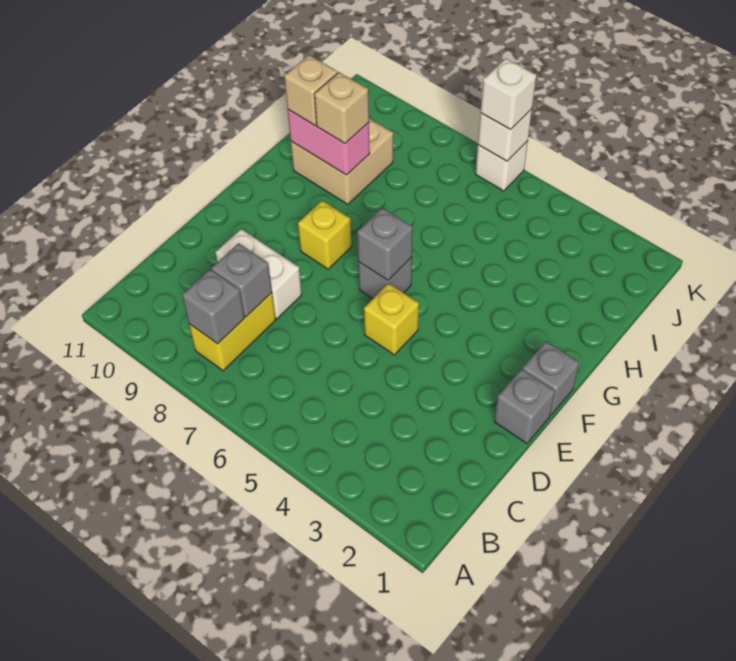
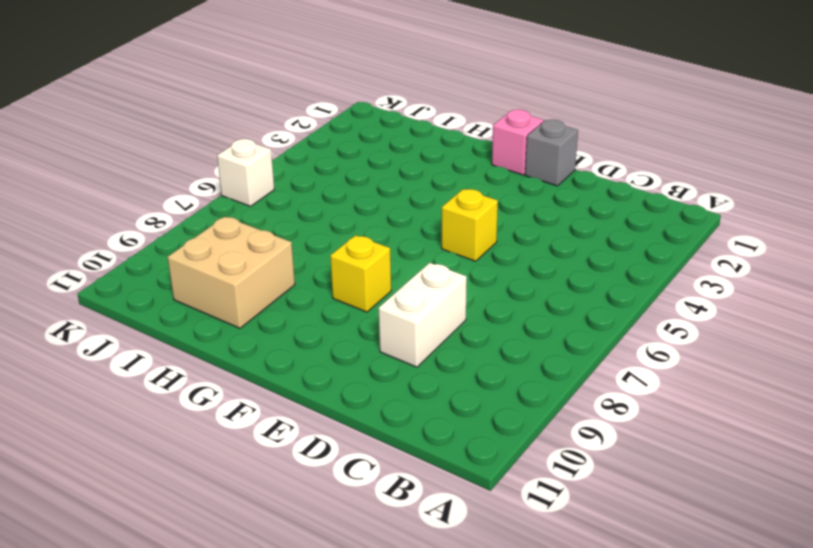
pink 1x1 brick [492,110,544,175] -> grey 1x1 brick [523,342,579,415]
none -> yellow 1x2 brick [189,293,276,371]
none -> grey 1x1 brick [358,257,412,299]
none -> grey 1x1 brick [182,269,245,344]

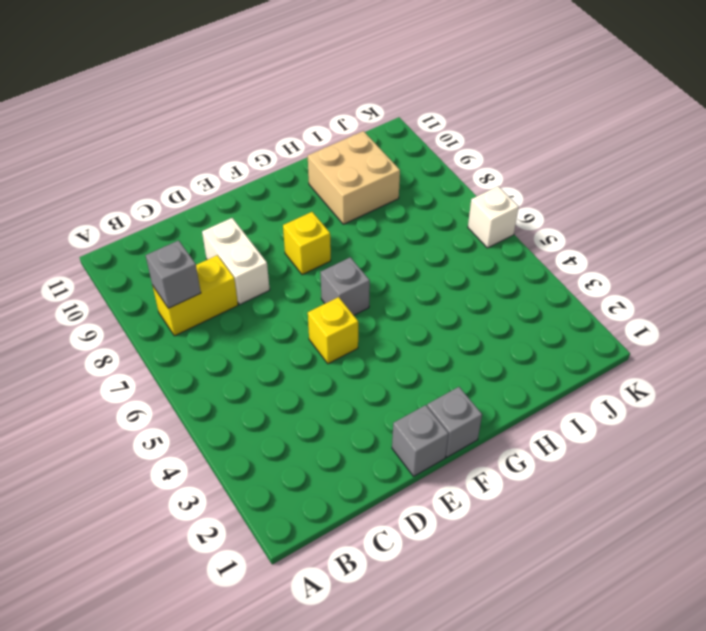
none -> grey 1x1 brick [212,243,272,317]
none -> grey 1x1 brick [357,208,413,280]
none -> pink 1x2 brick [288,110,370,175]

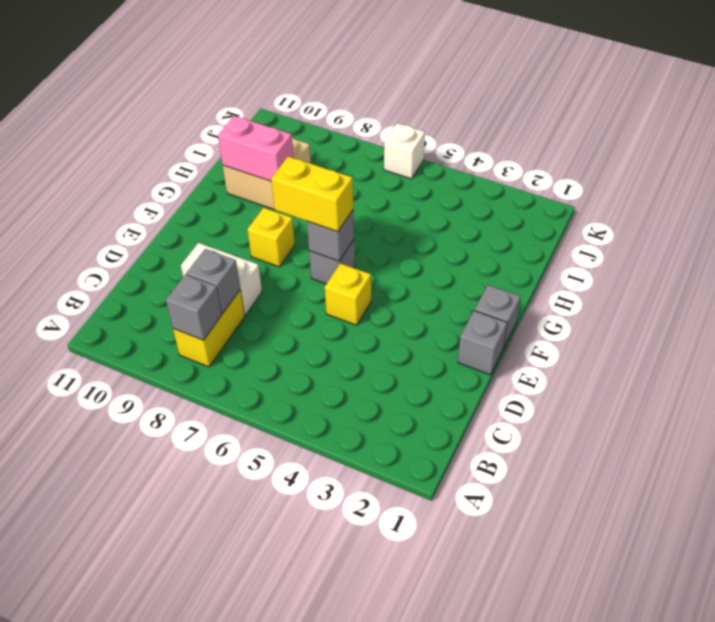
yellow 1x2 brick [271,156,353,232] -> none
none -> white 1x1 brick [478,109,532,161]
none -> tan 1x1 brick [314,72,369,143]
none -> tan 1x1 brick [284,55,338,125]

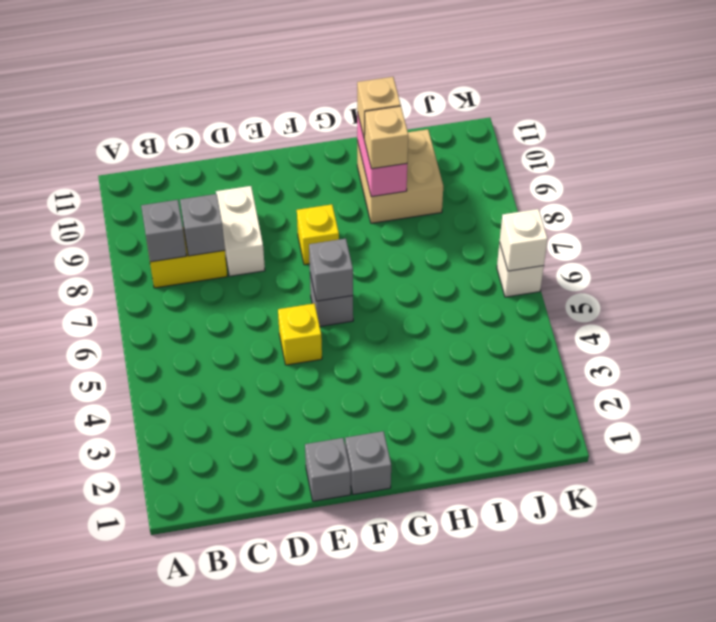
none -> white 1x1 brick [481,58,536,130]

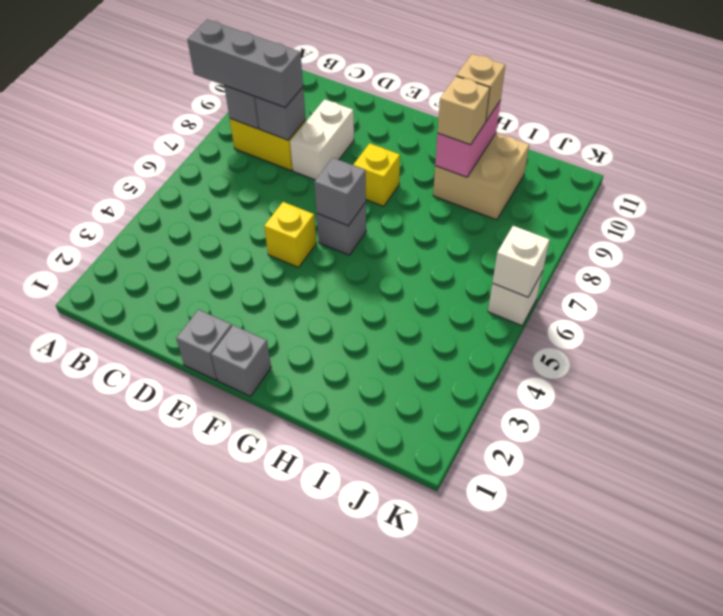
grey 1x3 brick [187,20,303,107] -> none
none -> white 1x1 brick [481,58,536,130]

